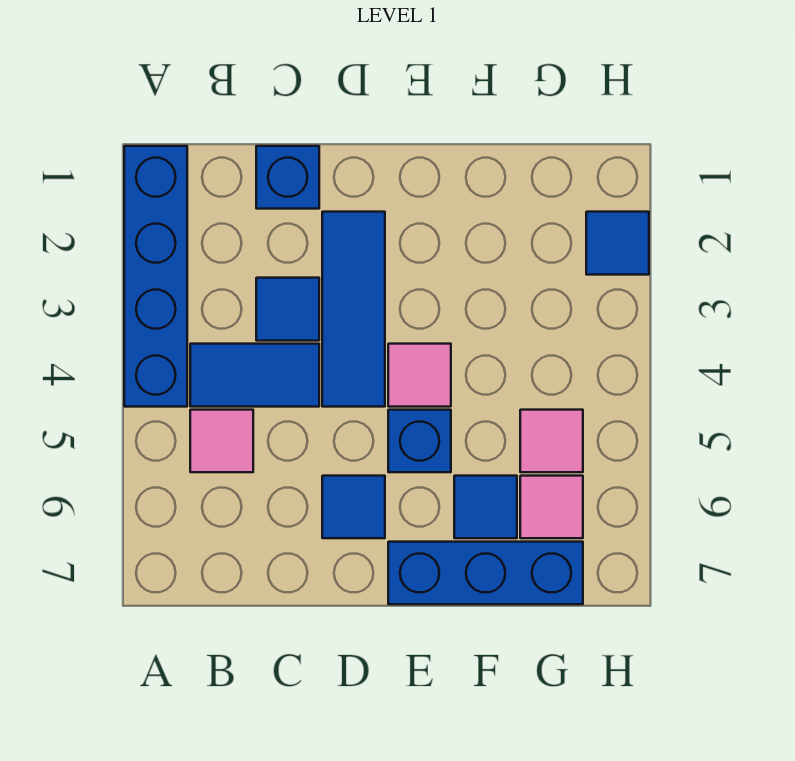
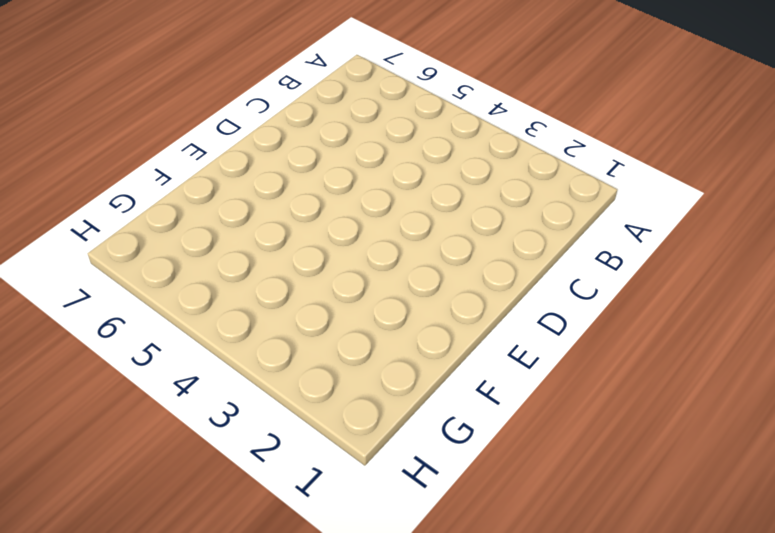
none -> blue 1x4 brick [124,146,187,407]
none -> blue 1x2 tile [190,344,319,407]
none -> pink 1x1 tile [190,410,253,472]

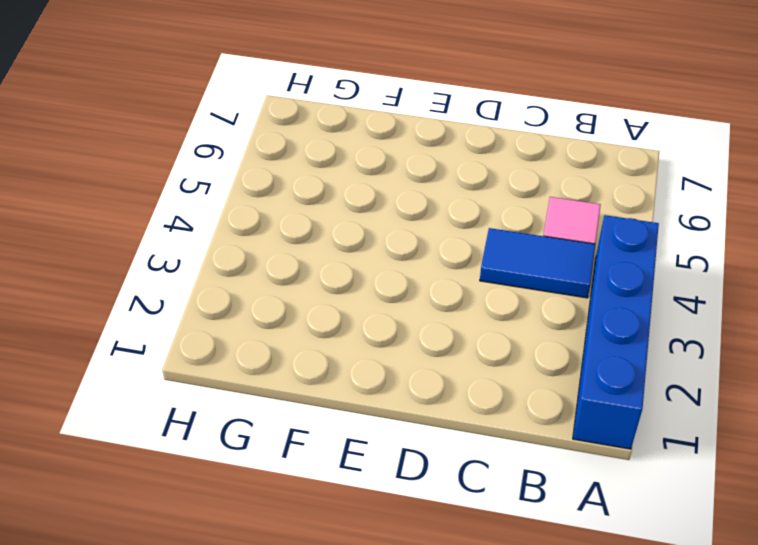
none -> blue 1x1 brick [256,146,319,209]
none -> blue 1x1 tile [256,278,319,341]
none -> blue 1x3 tile [322,212,385,407]

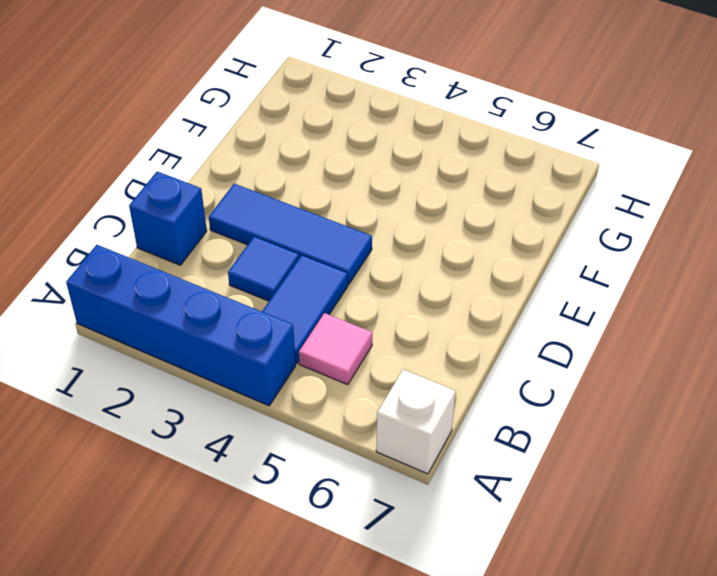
white 1x1 brick [376,369,456,474] -> none
none -> blue 1x1 tile [322,476,385,538]
none -> pink 1x1 tile [388,344,451,407]
none -> blue 1x1 brick [388,410,451,472]

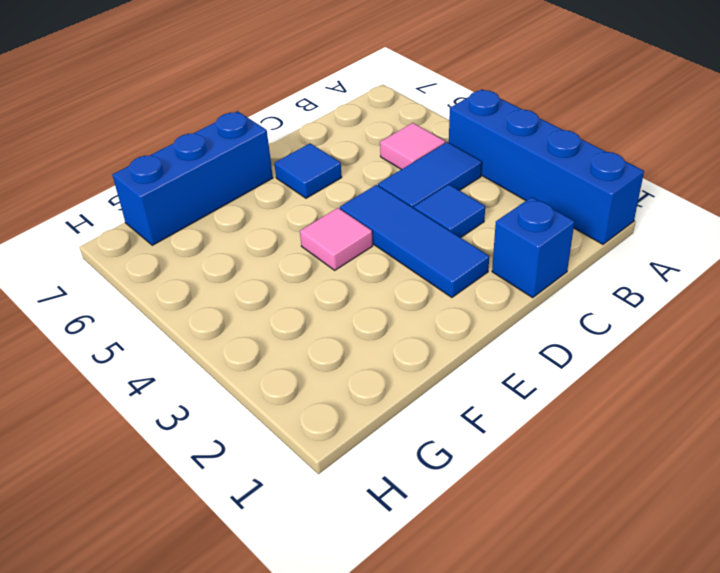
none -> blue 1x1 brick [388,410,451,472]
none -> blue 1x1 tile [454,476,517,538]
none -> pink 1x1 tile [520,410,583,472]

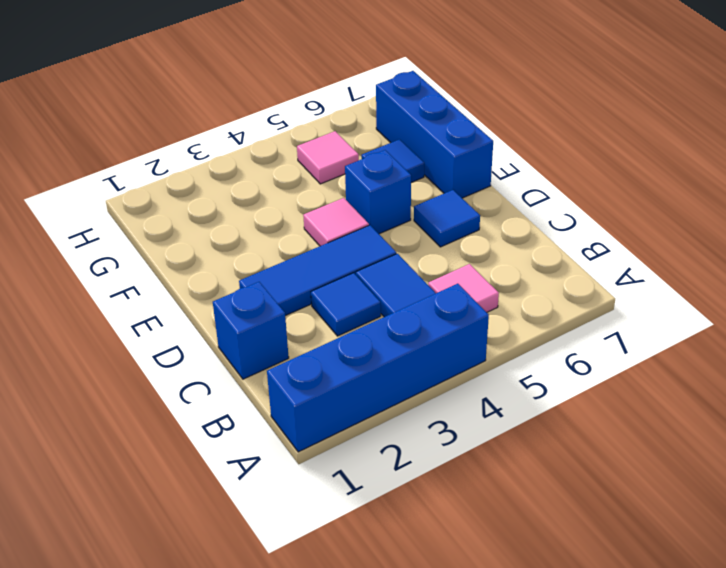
none -> pink 1x1 tile [520,476,583,538]
none -> blue 1x1 tile [586,212,649,275]

